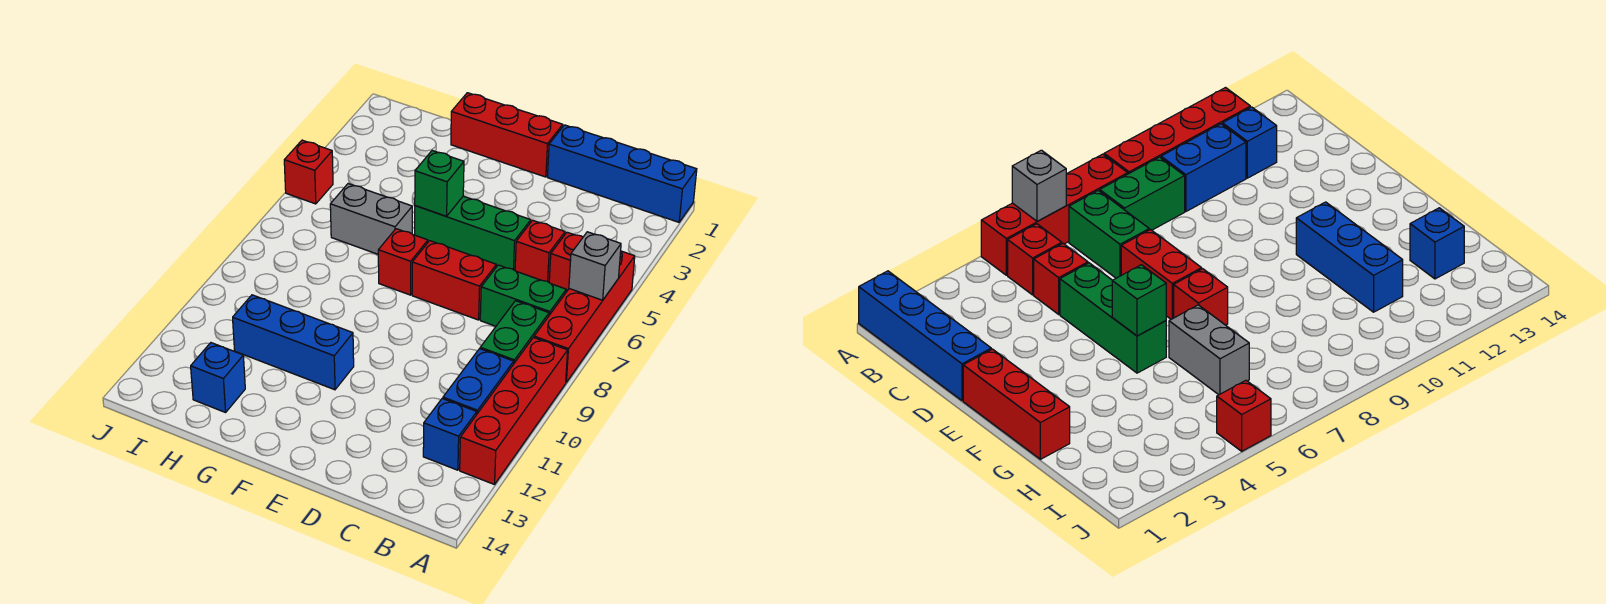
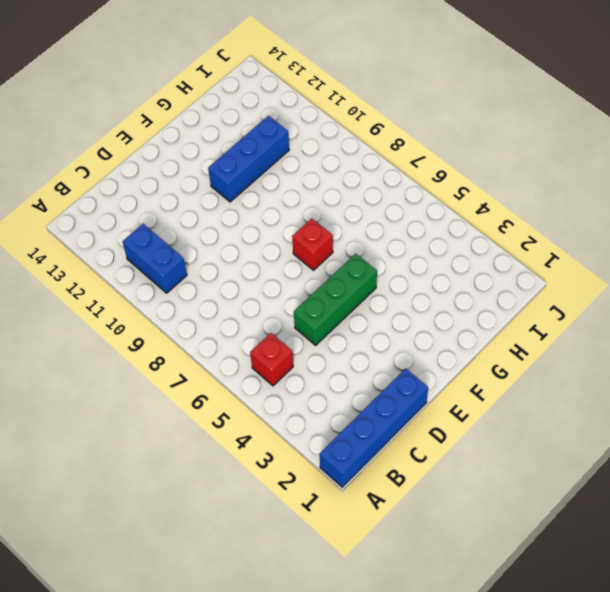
none -> red 1x4 brick [534,251,635,382]
none -> red 1x4 brick [460,338,568,485]
none -> green 1x2 brick [480,265,566,326]

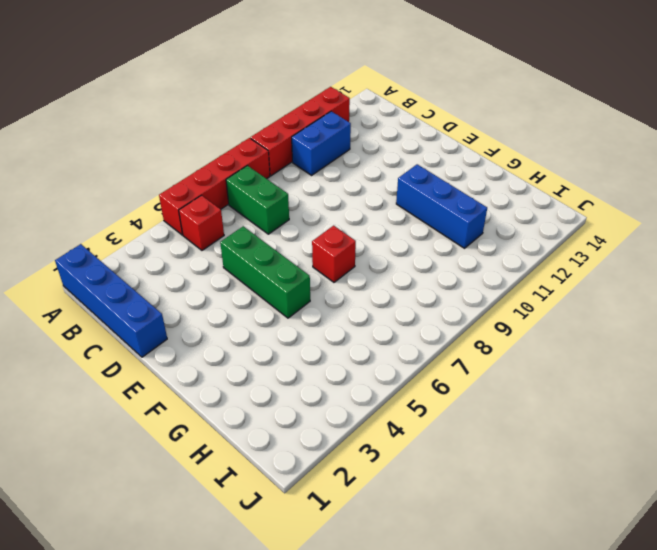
none -> green 1x2 brick [480,301,549,363]
none -> blue 1x1 brick [423,399,477,470]
none -> red 1x1 brick [515,220,565,282]

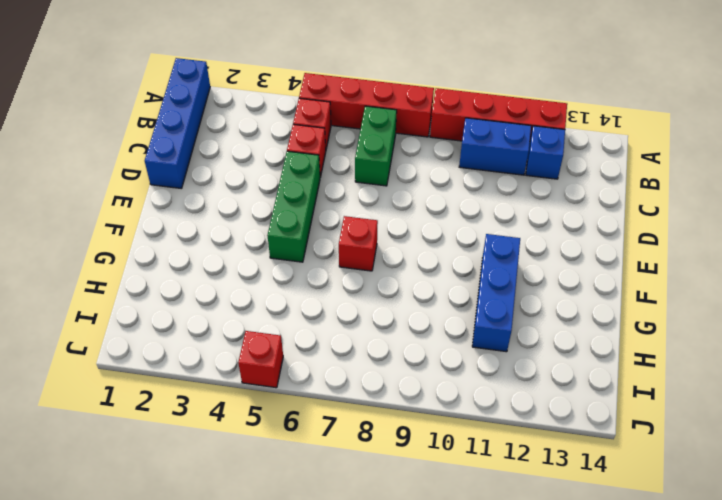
none -> green 1x2 brick [480,301,549,363]
none -> red 1x2 brick [412,241,496,320]
none -> red 1x3 brick [451,93,563,177]

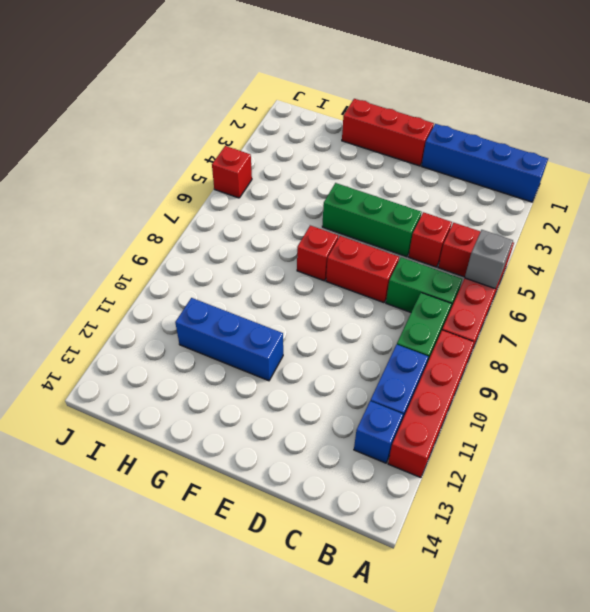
none -> grey 1x2 brick [330,184,412,254]
none -> blue 1x1 brick [191,343,245,412]
none -> green 1x1 brick [415,151,464,216]

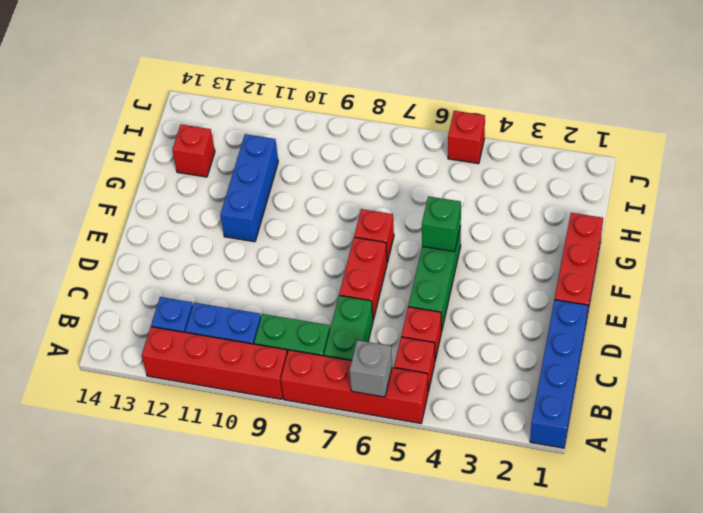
red 1x1 brick [172,125,215,177] -> blue 1x1 brick [191,343,245,412]
none -> grey 1x2 brick [330,184,412,254]

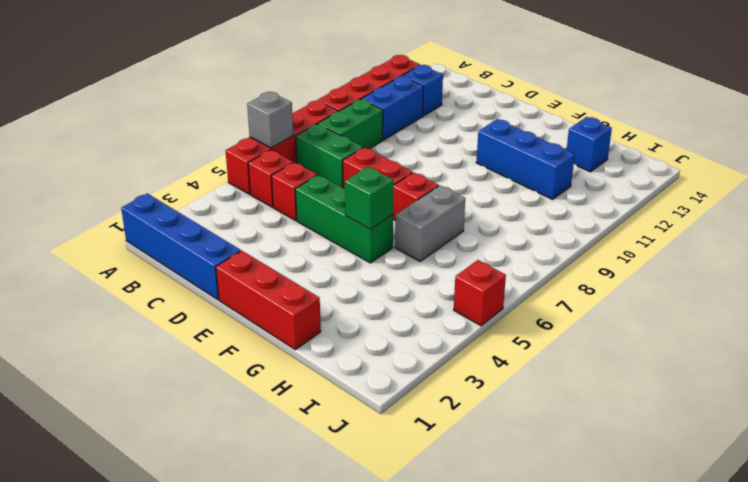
grey 1x2 brick [395,186,465,261] -> grey 1x2 brick turned to [330,184,412,254]

